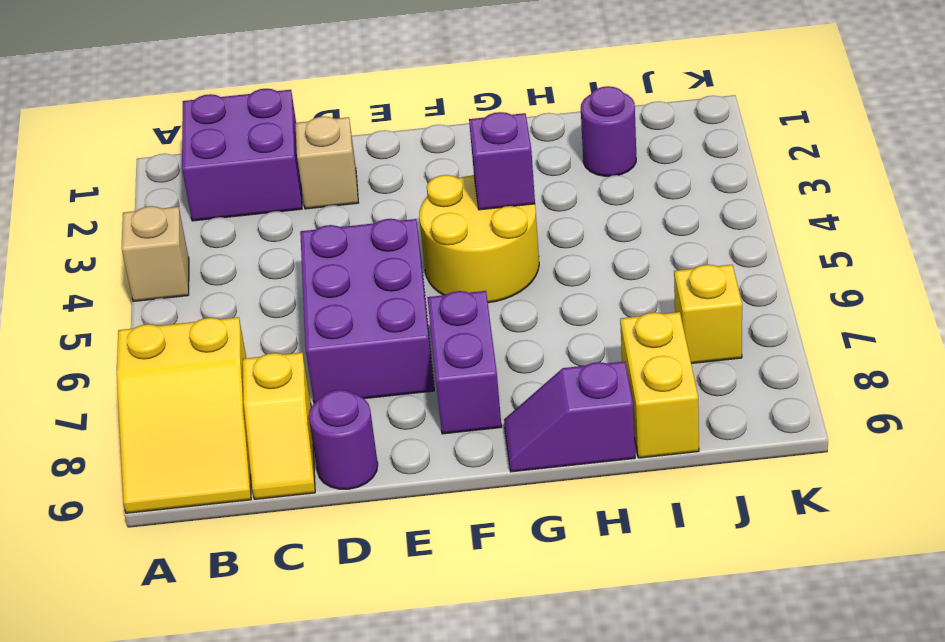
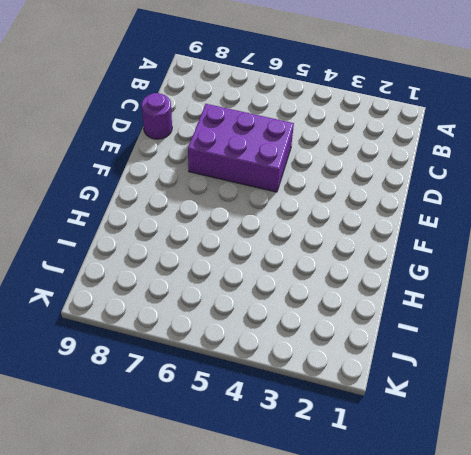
none -> tan 1x1 brick [122,206,189,301]
none -> yellow 2x3 slope [117,317,251,513]
none -> purple 2x2 brick [182,89,302,221]

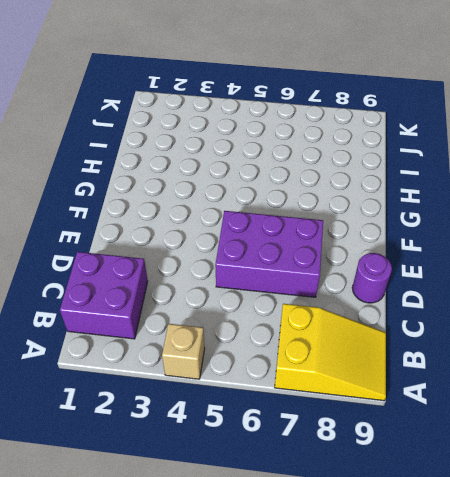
none -> yellow 1x2 slope [243,352,315,499]
none -> tan 1x1 brick [295,116,358,209]
none -> yellow 2x2 round brick [419,175,539,303]

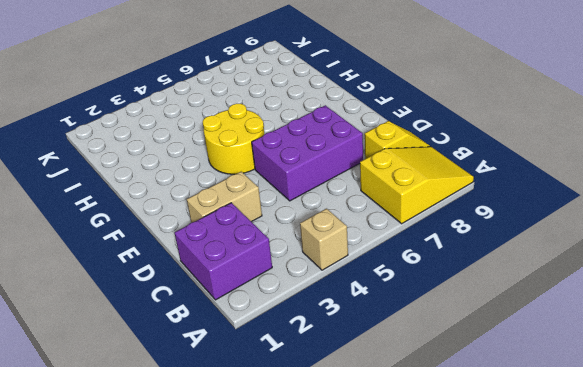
tan 1x2 brick [187,172,262,222] -> tan 1x1 brick [295,116,358,209]
none -> purple 1x1 round brick [309,390,378,489]
none -> purple 1x2 brick [427,291,502,434]
none -> purple 1x2 slope [504,361,635,472]

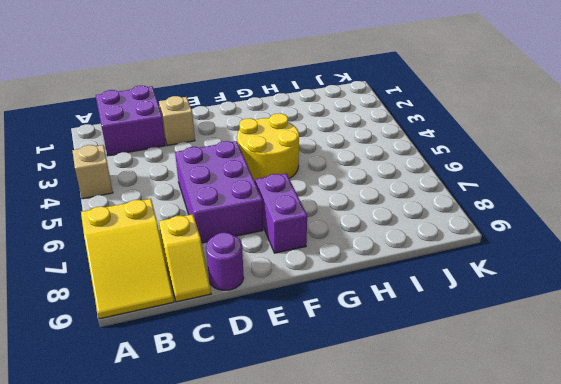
none -> purple 1x2 slope [504,361,635,472]
none -> purple 1x1 round brick [581,86,636,176]
none -> yellow 1x2 brick [620,312,699,458]

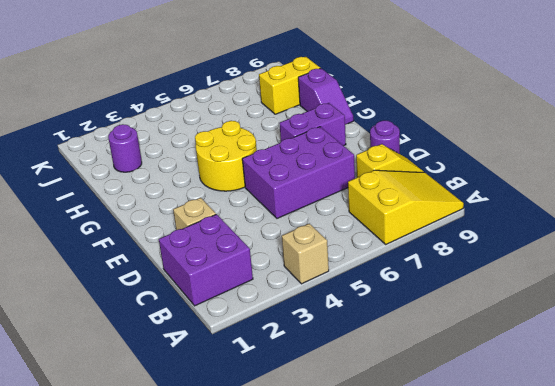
none -> yellow 1x1 brick [674,265,742,364]
none -> purple 1x1 brick [469,112,535,210]

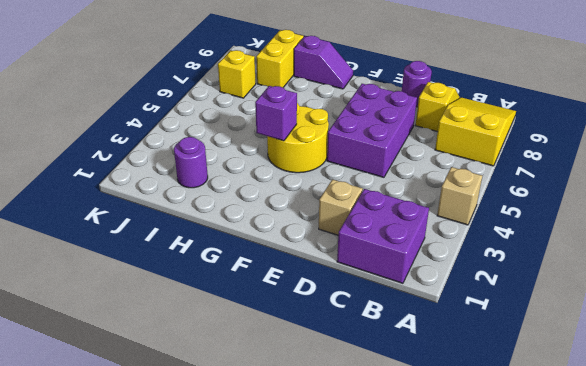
none -> purple 1x2 brick [427,291,502,434]

